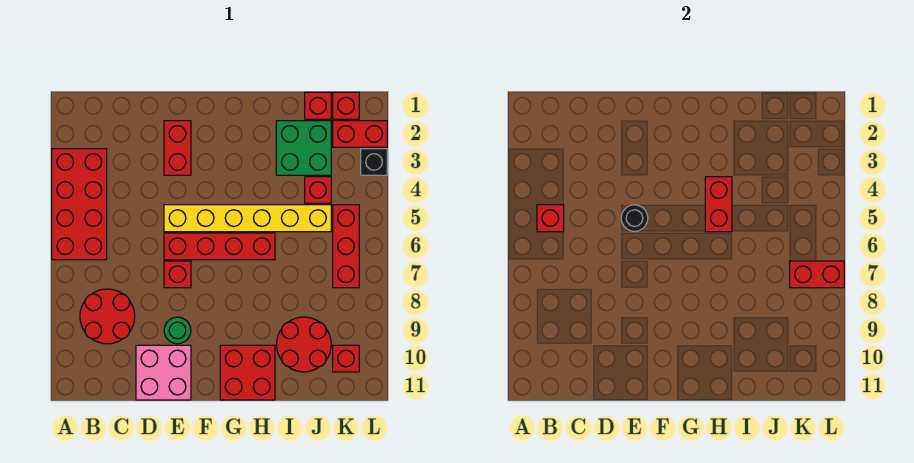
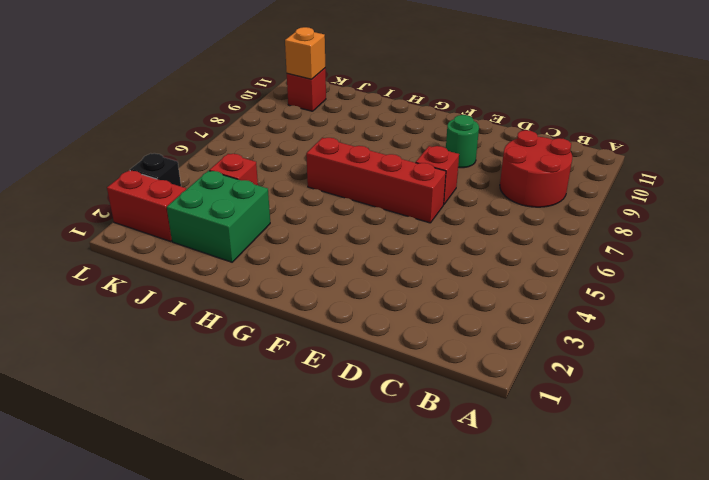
orange 1x1 brick [285,27,325,79] -> none
none -> red 2x4 brick [52,149,107,260]
none -> pink 2x2 brick [136,345,191,400]
none -> red 1x2 brick [164,121,191,175]

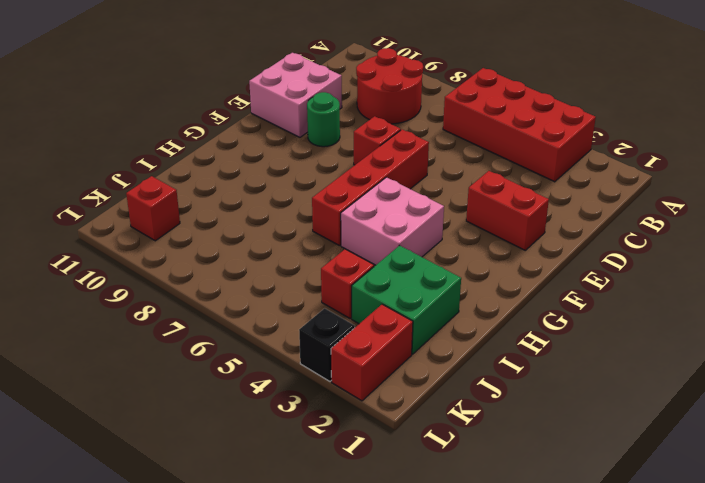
pink 2x2 brick [341,177,444,265] -> yellow 1x6 brick [164,205,331,232]
none -> red 2x2 brick [220,345,275,400]
none -> red 2x2 round brick [277,317,331,372]
none -> red 1x1 brick [305,92,331,119]

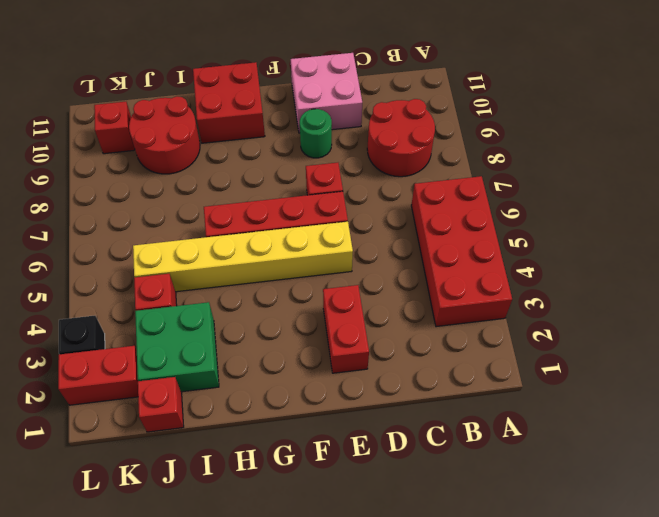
none -> red 1x1 brick [333,92,359,119]
none -> red 1x3 brick [333,205,359,288]
none -> red 1x1 brick [537,205,564,232]

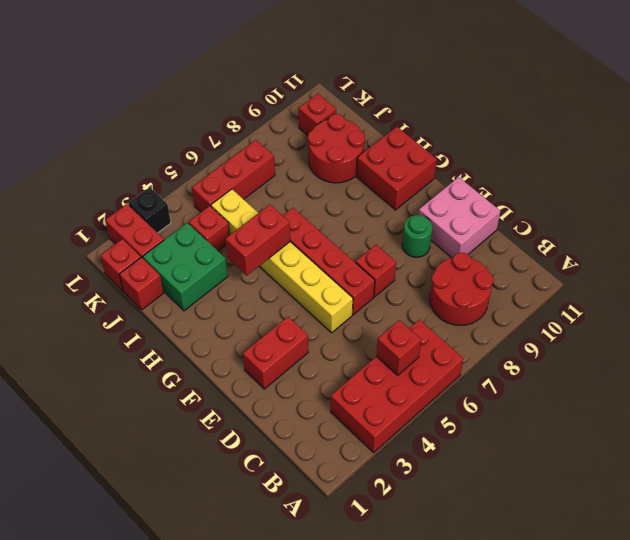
none -> black 1x1 round brick [621,205,648,231]
none -> red 1x2 brick [790,261,844,288]

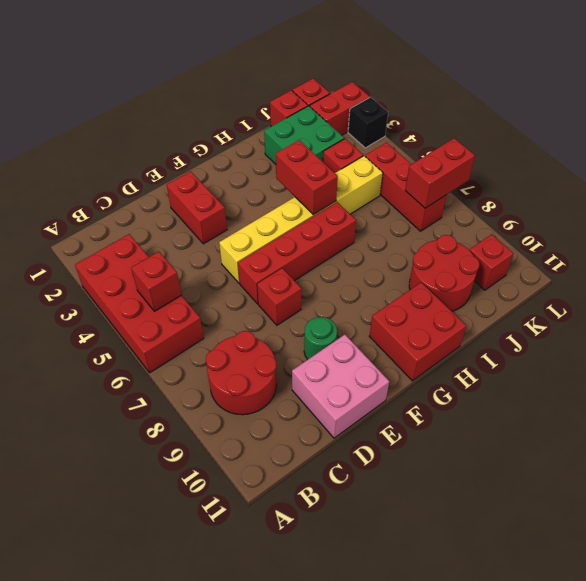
none -> black 1x1 round brick [621,205,648,231]

